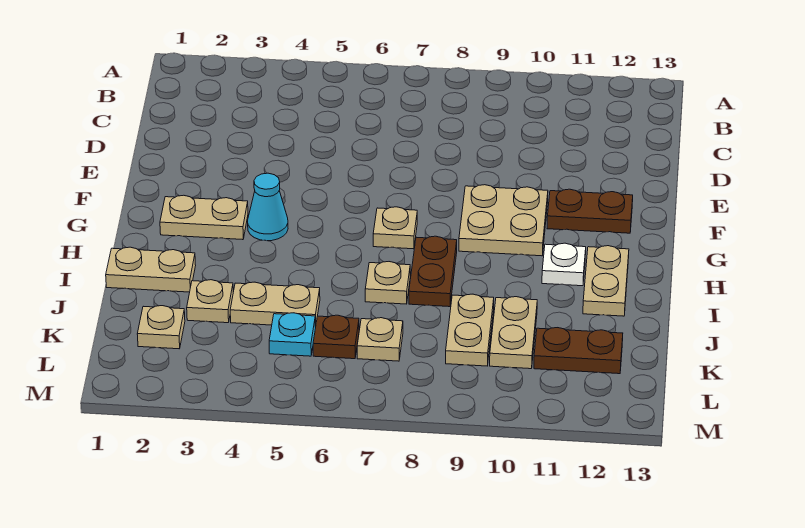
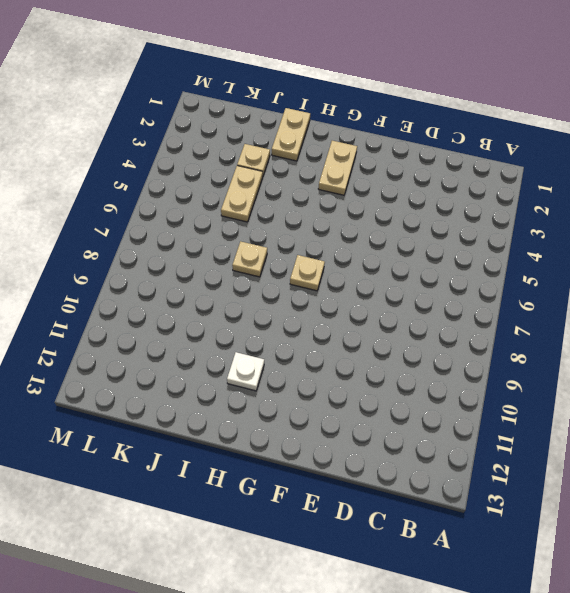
none -> tan 2x2 plate [459,185,548,256]
none -> brown 1x2 plate [547,189,633,233]
none -> cyan 1x1 cone [248,173,288,241]

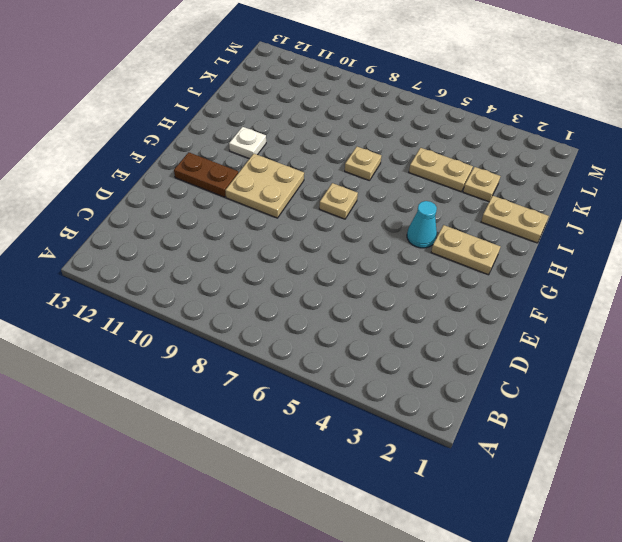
none -> brown 1x2 plate [409,236,457,307]
none -> tan 1x2 plate [583,246,629,316]
none -> tan 1x2 plate [446,294,494,366]

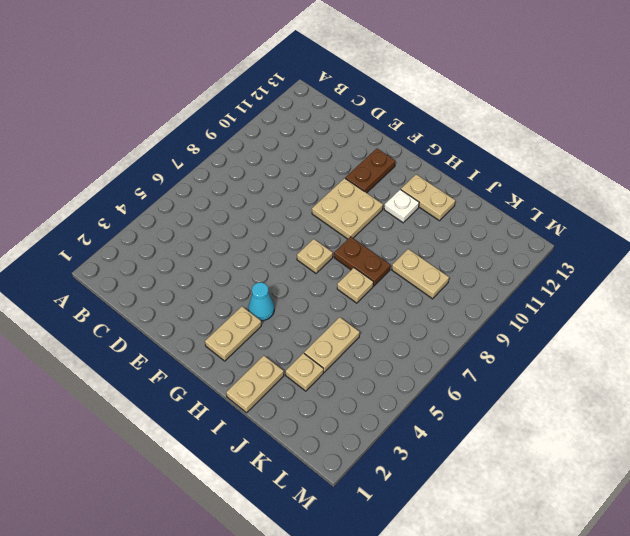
none -> tan 1x2 plate [490,297,537,369]
none -> tan 1x1 plate [137,306,185,349]
none -> cyan 1x1 plate [269,313,316,356]

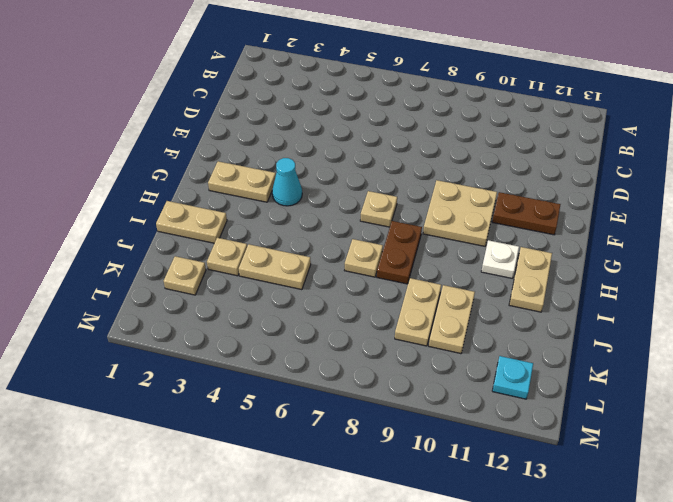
cyan 1x1 plate [492,356,533,399] -> cyan 1x1 plate moved to [269,313,316,356]
none -> brown 1x1 plate [313,315,359,359]
none -> tan 1x1 plate [357,318,403,361]
none -> brown 1x2 plate [534,328,623,374]

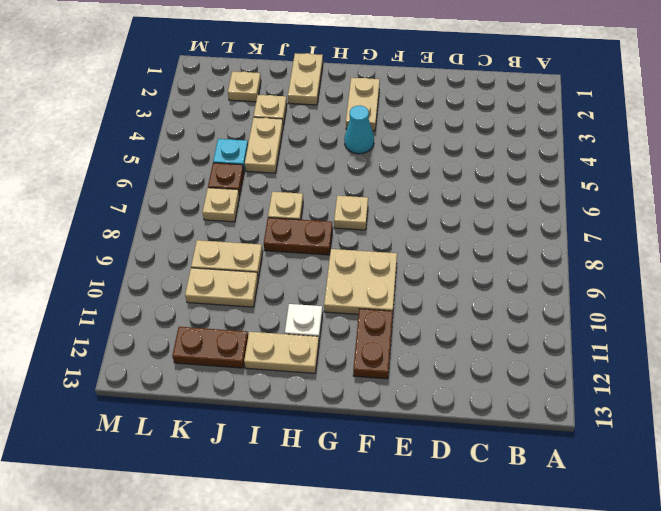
brown 1x2 plate [172,327,248,368] -> brown 1x2 plate turned to [534,328,623,374]

